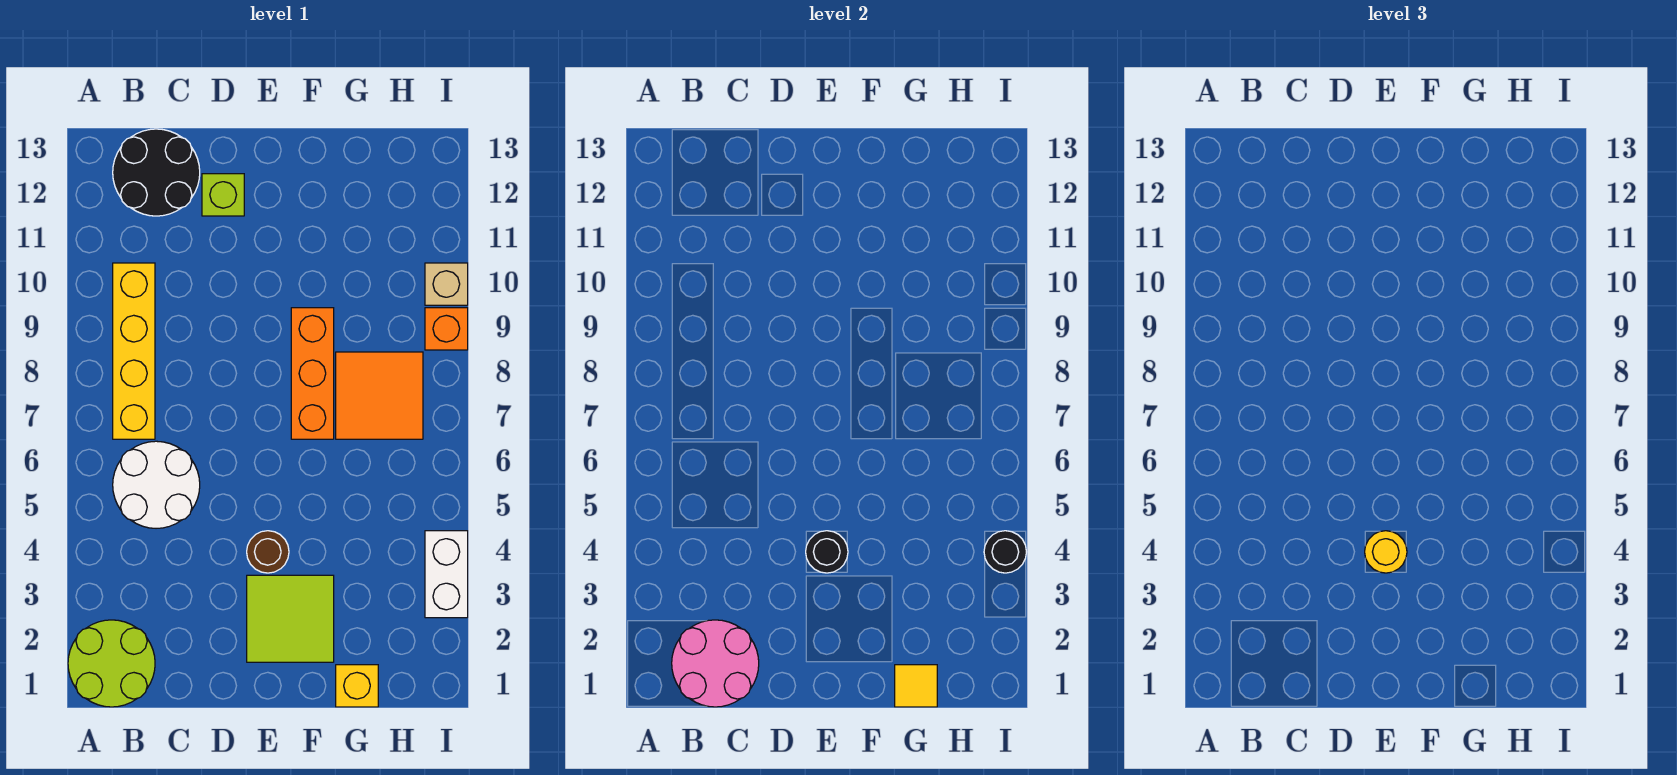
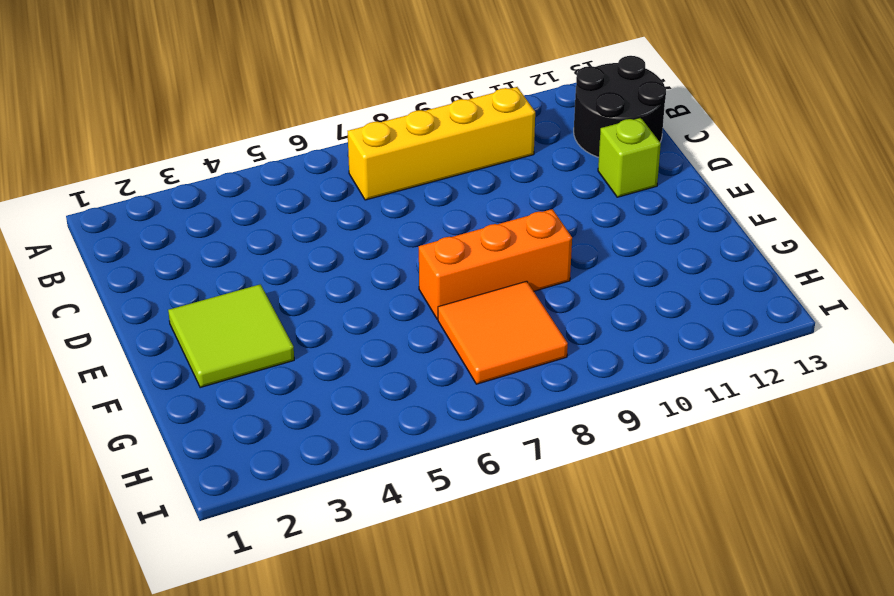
none -> lime 2x2 round brick [68,620,155,707]
none -> white 2x2 round brick [113,441,200,528]
none -> brown 1x1 round brick [247,531,289,573]

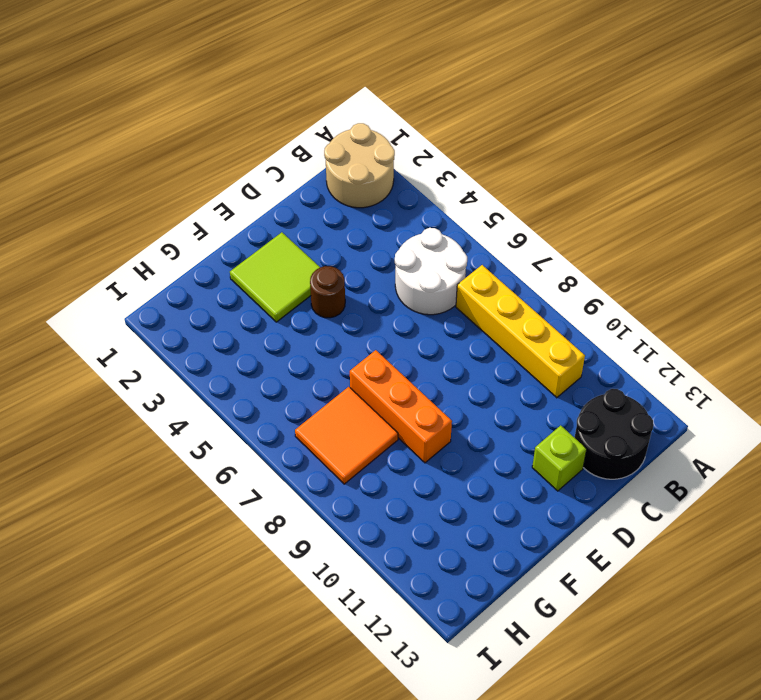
tan 2x2 round brick [324,123,395,208] -> lime 2x2 round brick [68,620,155,707]
none -> yellow 1x1 brick [336,665,378,707]
none -> white 1x2 brick [425,531,468,618]
none -> orange 1x1 brick [425,308,468,350]

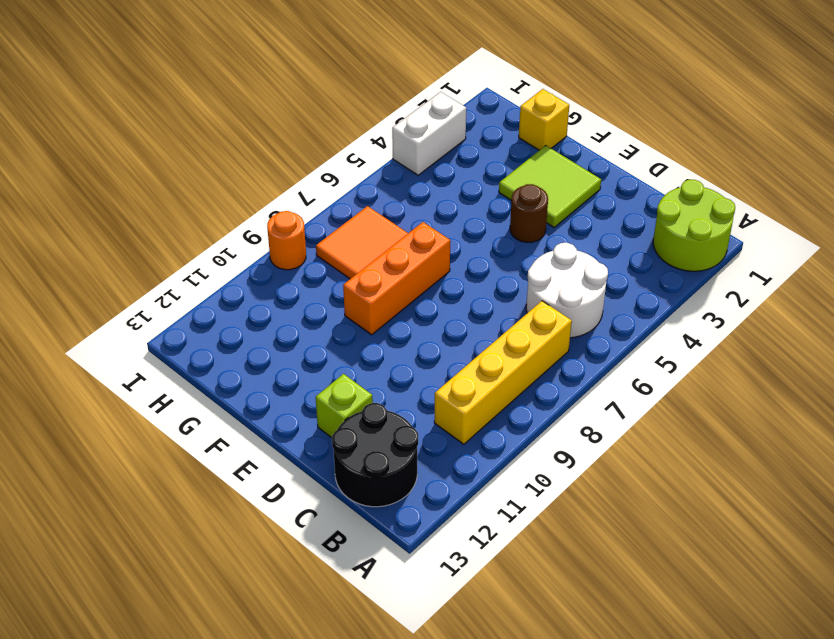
orange 1x1 round brick [267,211,306,270] -> orange 1x1 brick [425,308,468,350]
none -> tan 1x1 brick [425,263,468,305]
none -> pink 2x2 round brick [672,620,759,707]
none -> black 1x1 round brick [806,531,848,573]

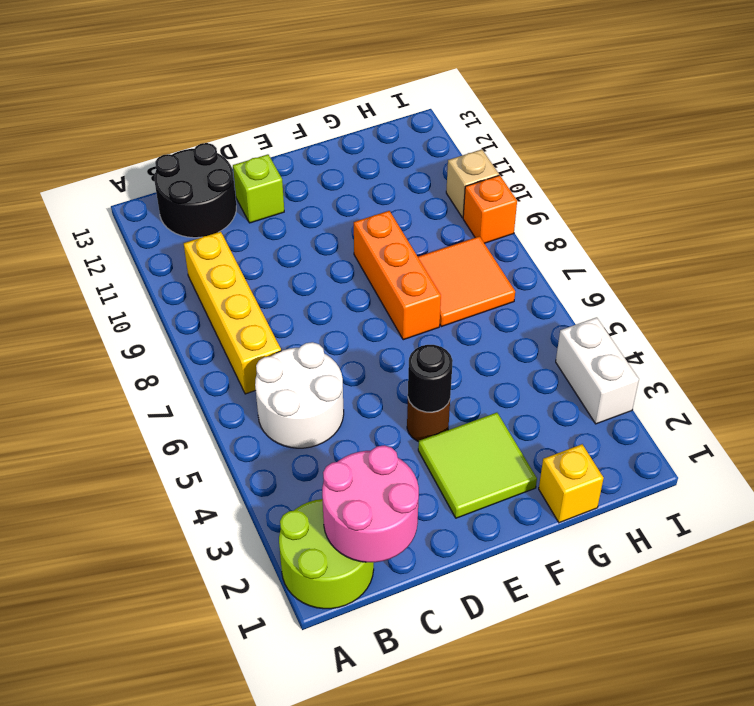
none -> yellow 1x1 tile [895,665,937,707]
none -> black 1x1 round brick [984,531,1026,573]
none -> yellow 1x1 round brick [1365,531,1407,573]

